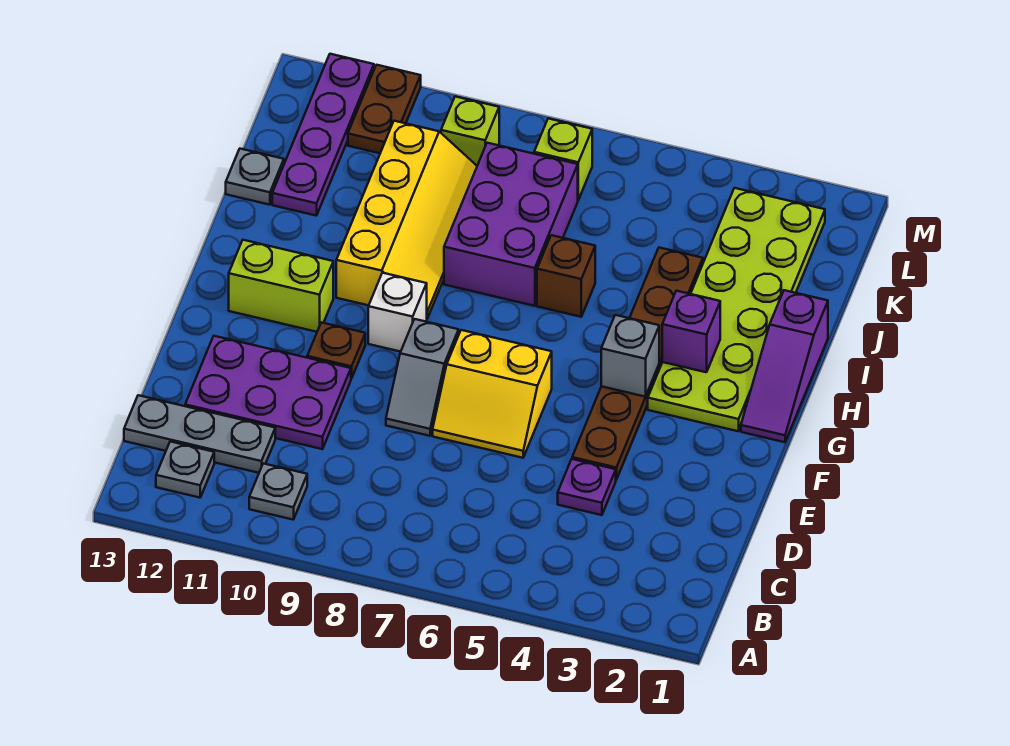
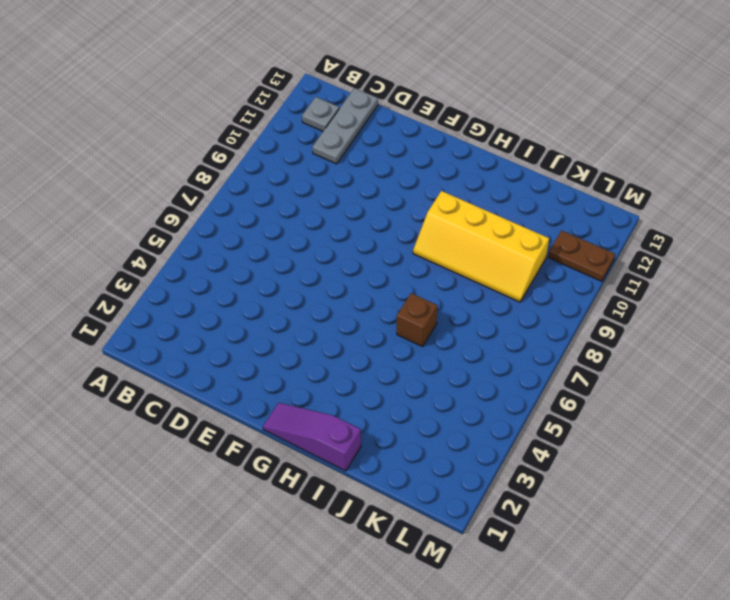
none -> grey 1x1 plate [249,463,307,520]
none -> purple 1x1 plate [558,459,616,515]
none -> purple 2x3 plate [185,336,351,449]

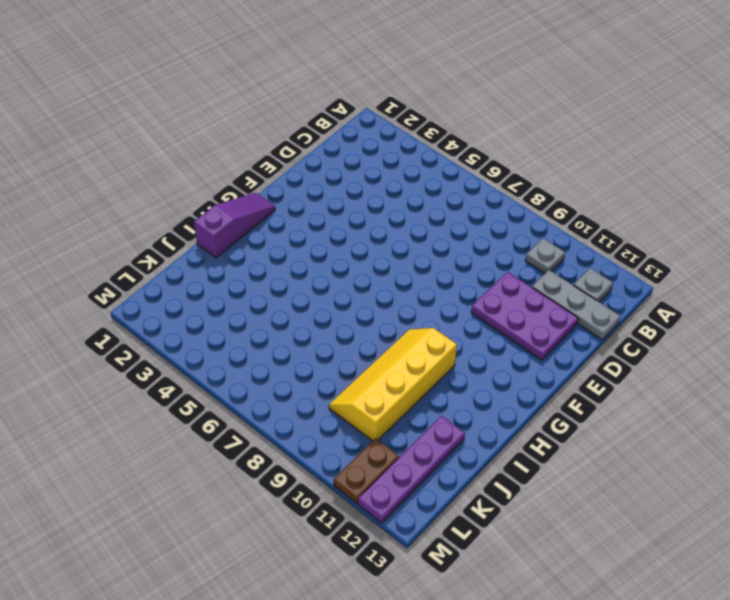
none -> purple 1x1 plate [558,459,616,515]
none -> brown 1x6 plate [572,248,703,480]
none -> yellow 2x2 slope [433,330,552,458]

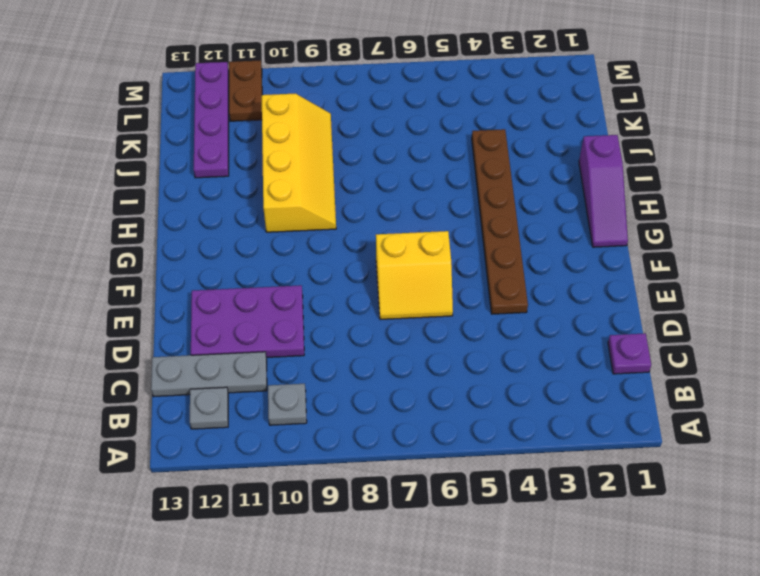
purple 1x1 plate [608,333,651,374] -> purple 1x1 plate moved to [558,459,616,515]
none -> grey 1x2 slope [386,319,459,436]
none -> brown 1x1 plate [307,322,365,379]
none -> lime 2x6 plate [648,188,825,431]

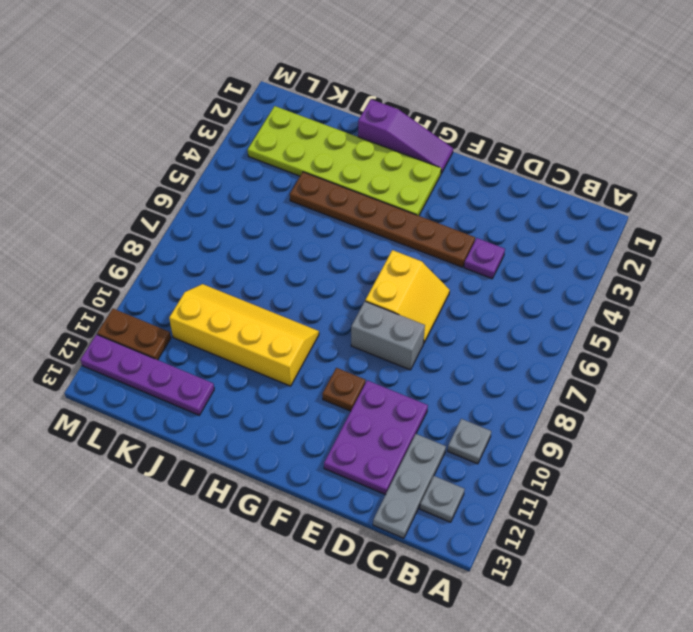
grey 1x2 brick [351,301,425,370] -> grey 1x2 slope [386,319,459,436]
none -> white 1x1 brick [368,273,427,352]
none -> lime 1x2 brick [229,240,333,332]
none -> brown 1x1 brick [537,235,595,317]

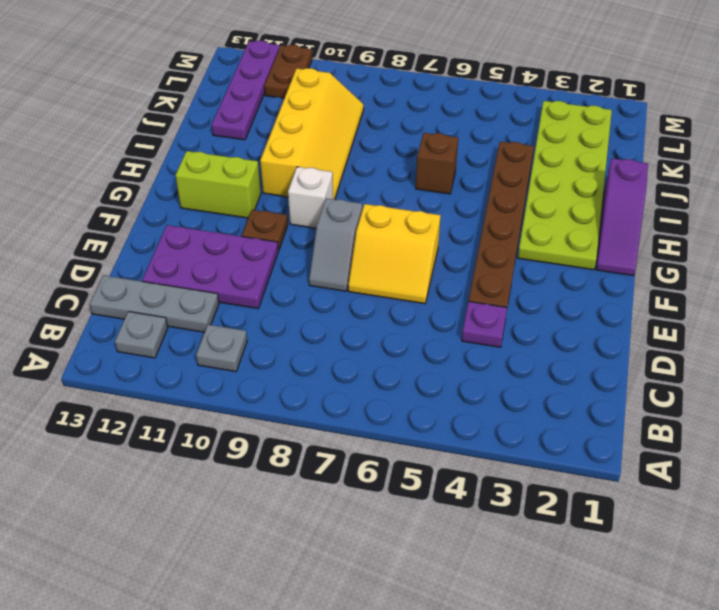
none -> purple 2x3 brick [444,143,578,306]
none -> grey 1x1 plate [226,149,284,205]
none -> lime 1x1 brick [534,119,592,200]

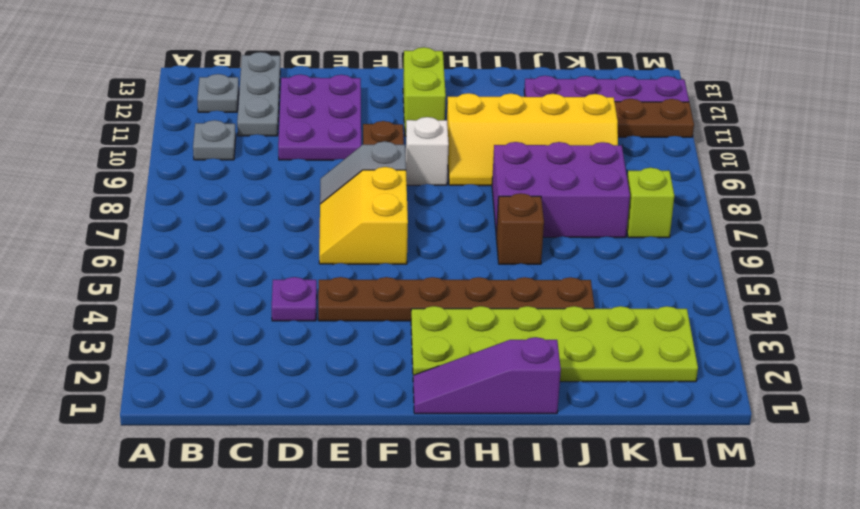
none -> grey 1x1 plate [226,149,284,205]
none -> lime 1x1 brick [441,97,499,165]
none -> grey 1x1 brick [601,315,659,397]

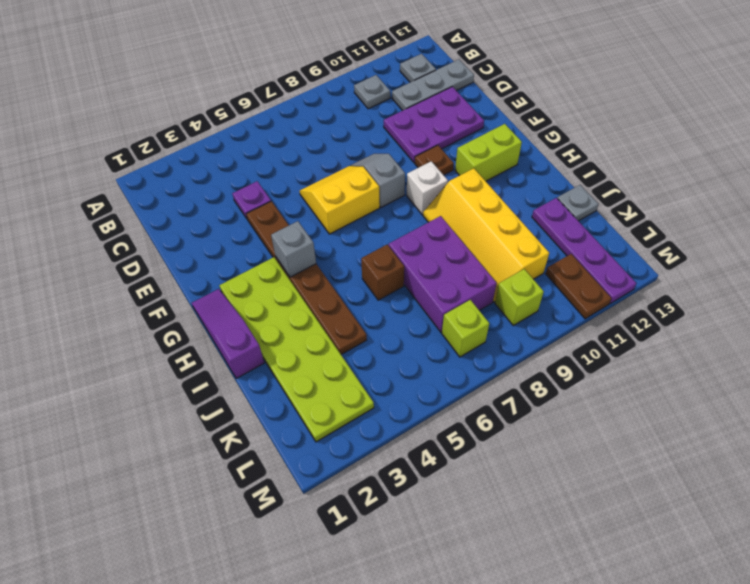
none -> purple 1x1 brick [662,291,720,372]

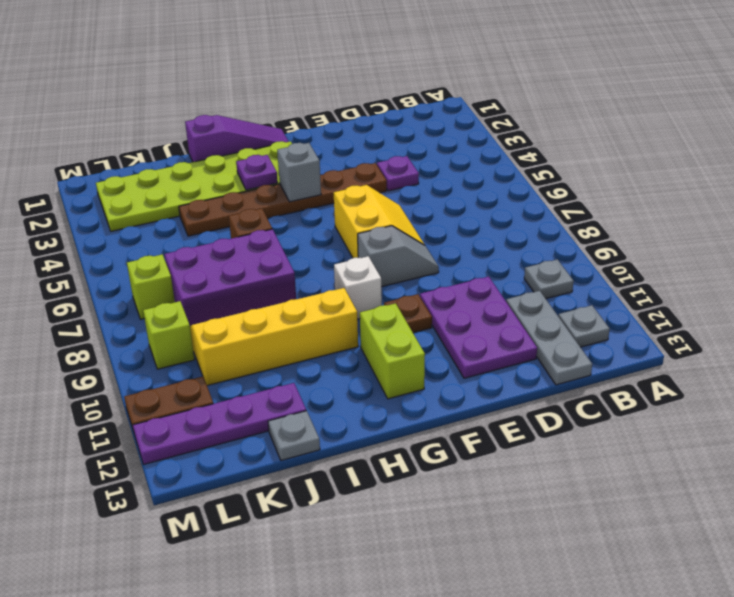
purple 1x1 plate [236,155,278,190] -> purple 1x1 brick [662,291,720,372]

